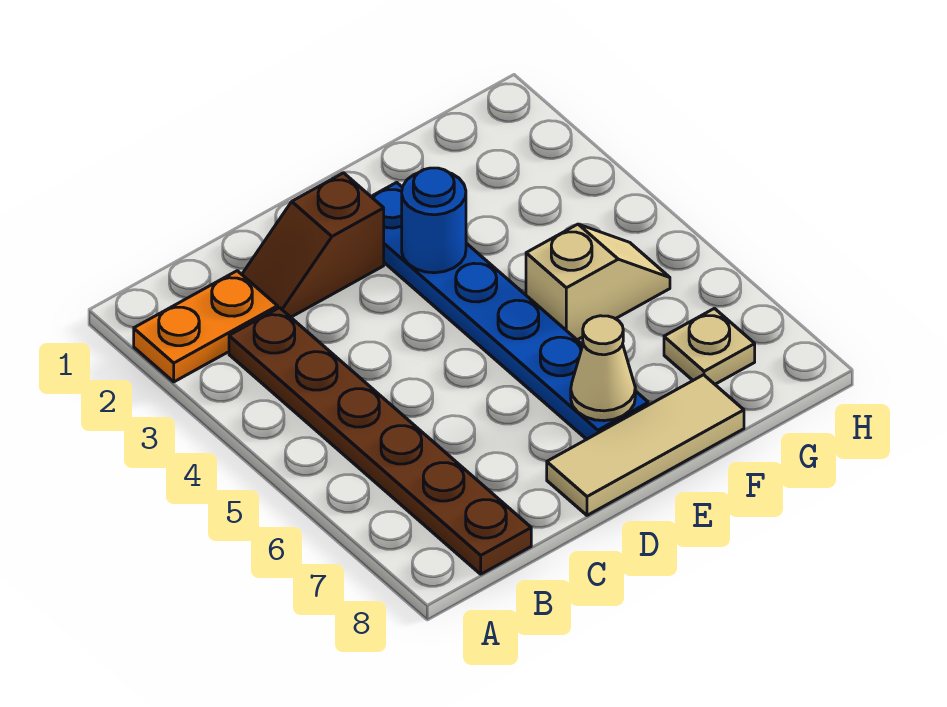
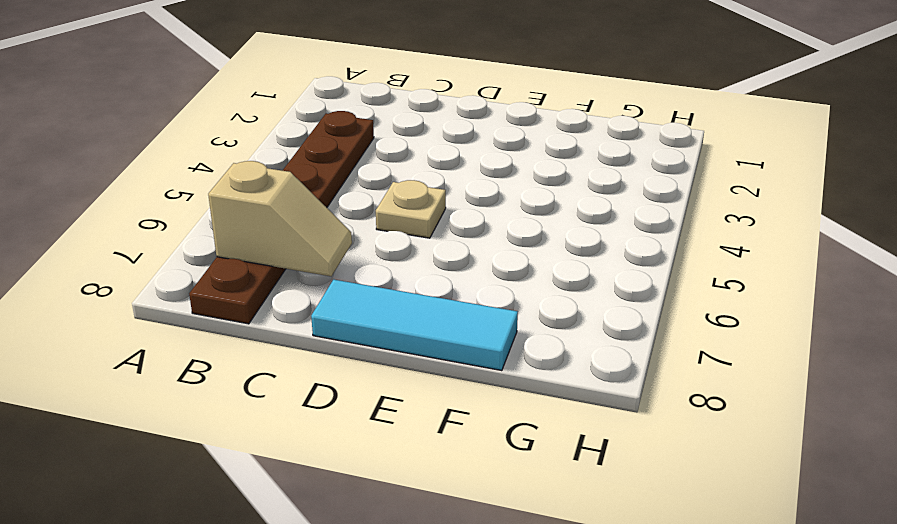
tan 1x2 slope [208,161,352,276] -> tan 1x2 slope moved to [526,224,670,340]
tan 1x1 plate [376,180,446,238] -> tan 1x1 plate moved to [664,308,755,384]
cyan 1x3 tile [311,280,518,371] -> tan 1x3 tile [547,375,744,515]
none -> orange 1x2 plate [134,271,278,382]
none -> brown 1x2 slope [242,173,384,317]

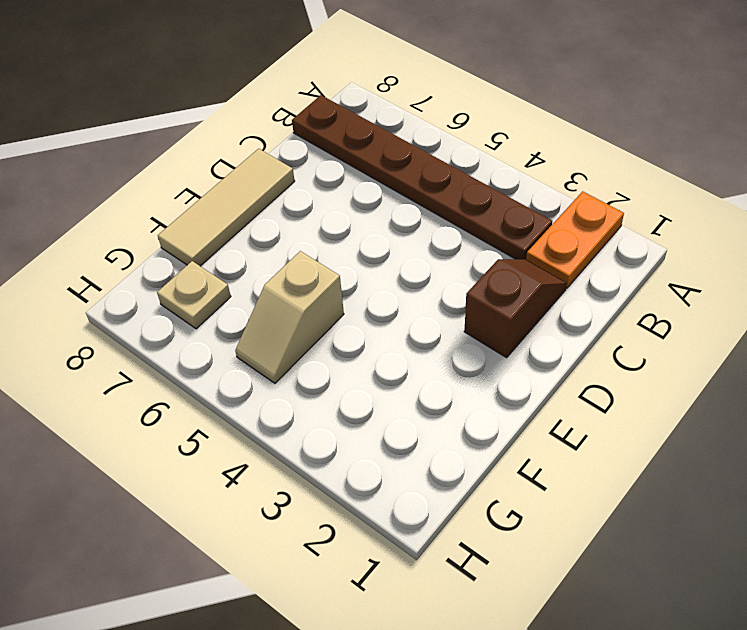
none -> blue 1x6 plate [371,182,648,439]
none -> blue 1x1 round brick [402,168,466,273]

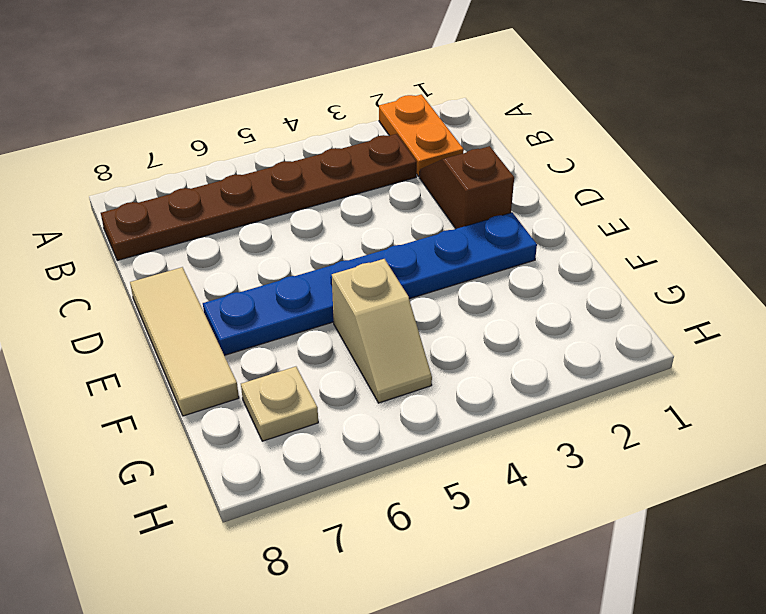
none -> blue 1x1 round brick [402,168,466,273]
none -> tan 1x1 cone [571,316,635,421]

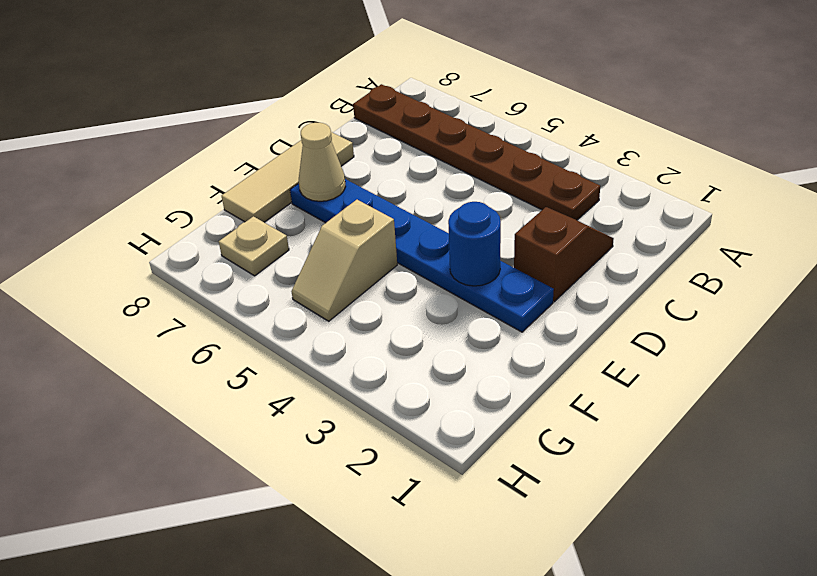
none -> orange 1x2 plate [134,271,278,382]

